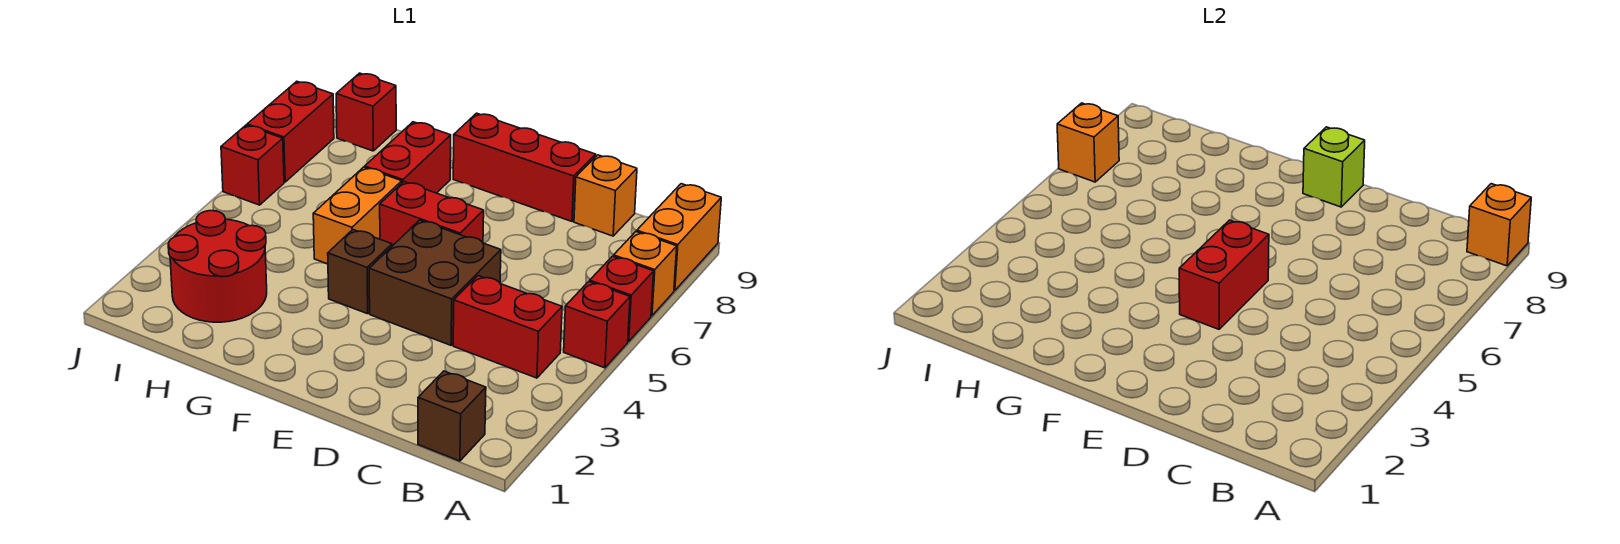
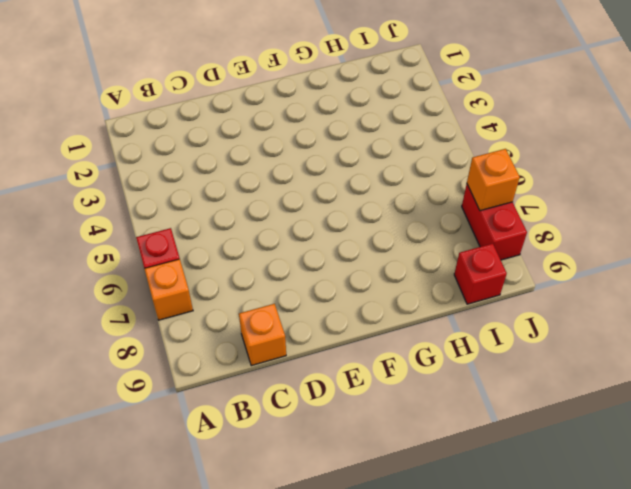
none -> red 1x1 brick [564,282,630,368]
none -> orange 1x2 brick [637,184,721,291]
none -> brown 1x1 brick [418,371,486,461]

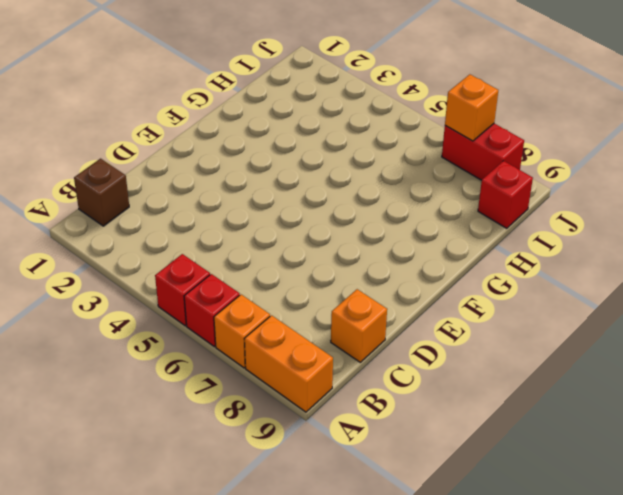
none -> red 1x2 brick [453,276,562,378]
none -> brown 2x2 brick [369,220,501,345]
none -> red 1x3 brick [453,113,596,221]

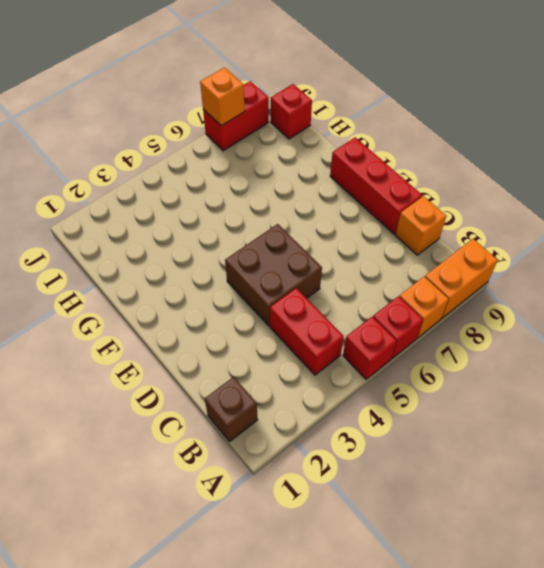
none -> red 1x2 brick [380,182,484,246]
none -> brown 1x1 brick [328,230,392,314]
none -> orange 1x2 brick [313,167,402,264]

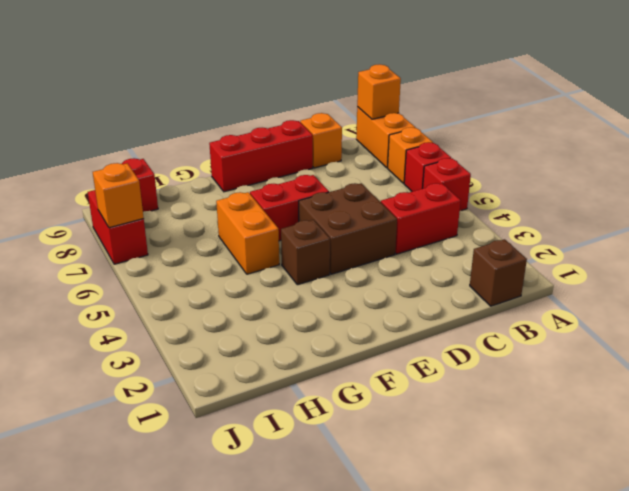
none -> red 1x2 brick [365,122,451,193]
none -> red 2x2 round brick [168,211,267,322]
none -> red 1x1 brick [221,125,284,205]

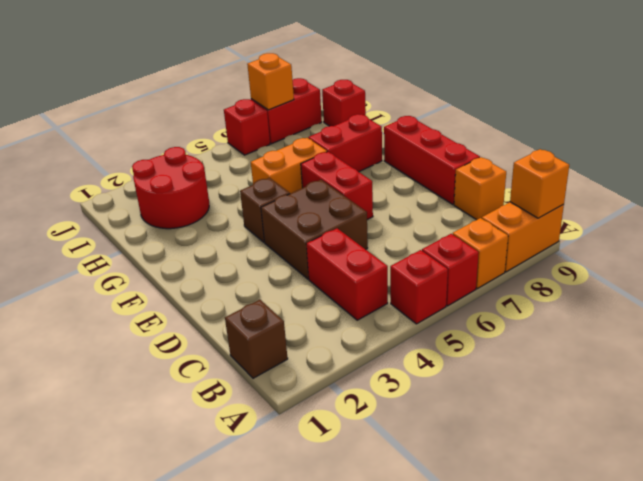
none -> red 1x2 brick [1179,220,1269,329]
none -> lime 1x1 brick [1303,127,1365,207]

